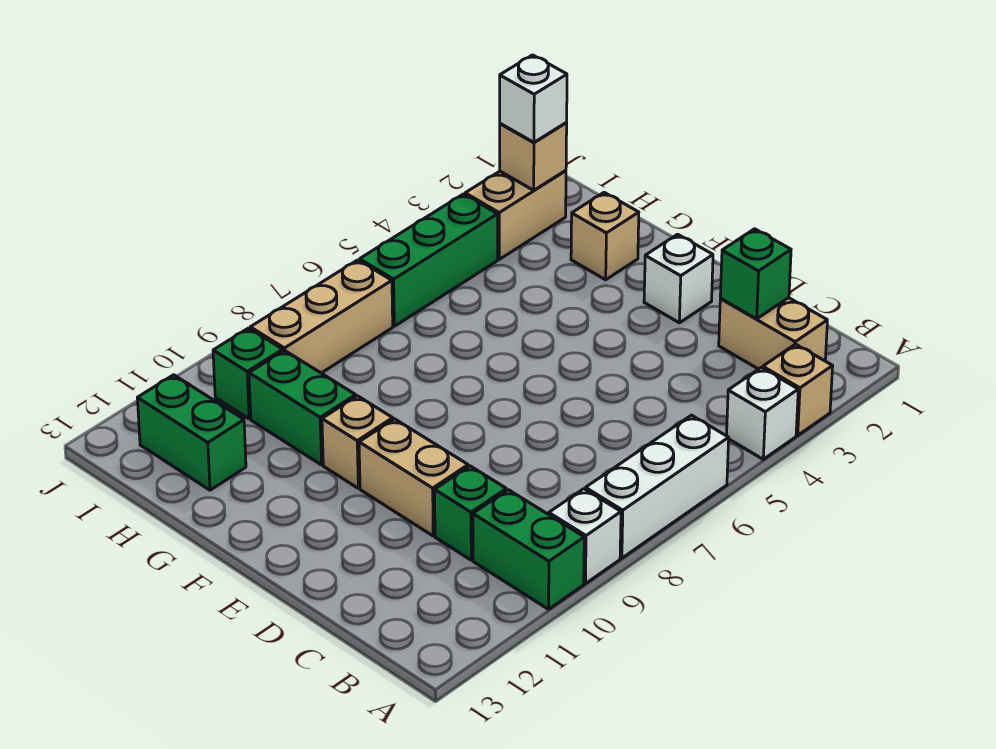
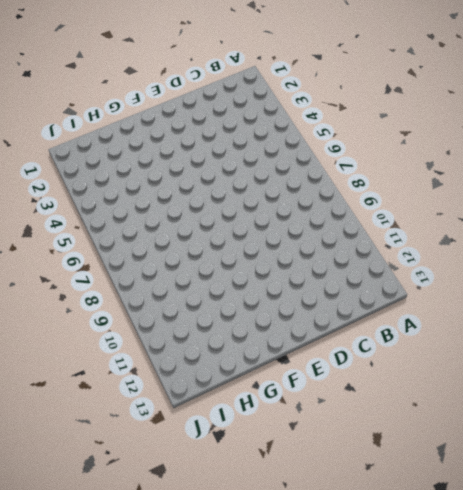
none -> tan 1x1 brick [763,344,833,435]
none -> white 1x1 brick [727,368,798,459]
none -> white 1x3 brick [585,415,729,558]

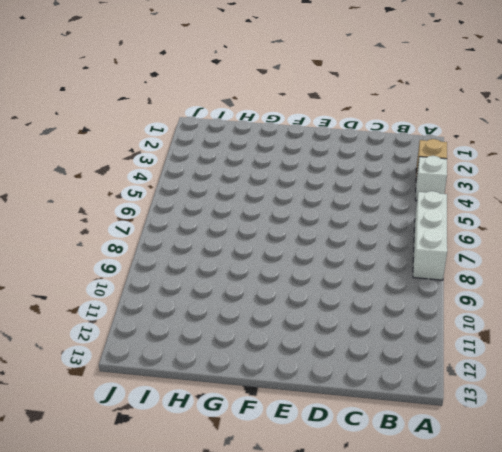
none -> white 1x1 brick [549,489,621,584]
none -> green 1x2 brick [473,490,584,609]
none -> tan 1x2 brick [719,298,827,369]

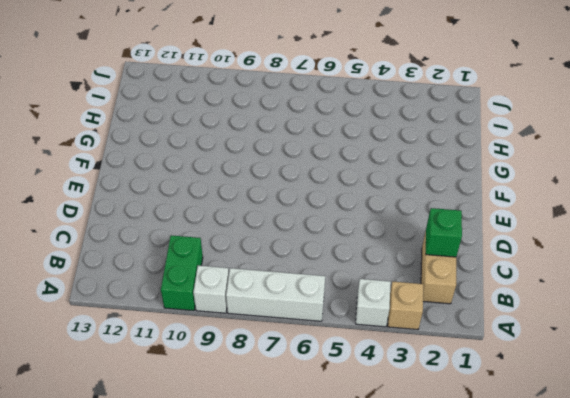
none -> green 1x1 brick [435,466,506,560]
none -> tan 1x2 brick [359,419,468,536]
none -> white 1x1 brick [644,234,713,323]

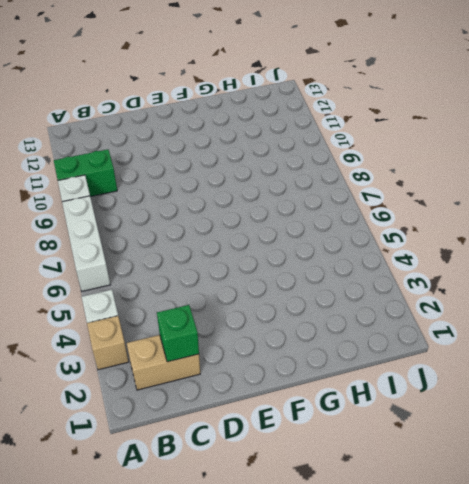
none -> green 1x1 brick [435,466,506,560]
none -> tan 1x2 brick [359,419,468,536]
none -> white 1x1 brick [644,234,713,323]

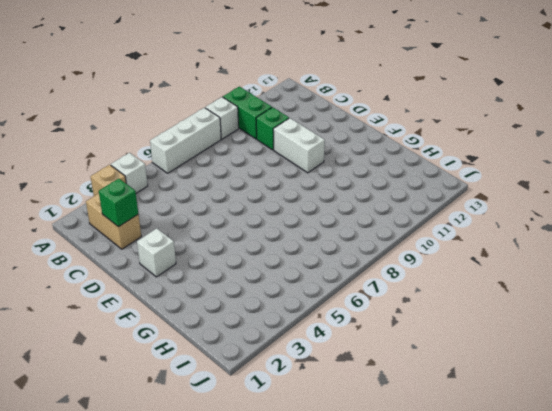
white 1x2 brick [273,118,325,173] -> tan 1x2 brick [359,419,468,536]
none -> tan 1x1 brick [322,396,393,488]
none -> tan 1x1 brick [571,193,639,280]
none -> green 1x2 brick [249,350,356,465]

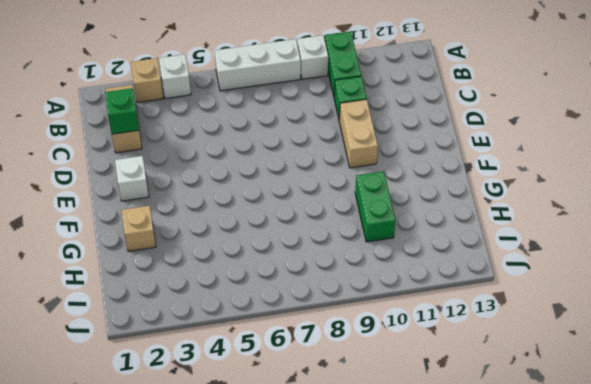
none -> tan 1x1 brick [322,396,393,488]
none -> green 1x2 brick [137,375,246,490]
none -> tan 1x2 brick [465,171,566,259]

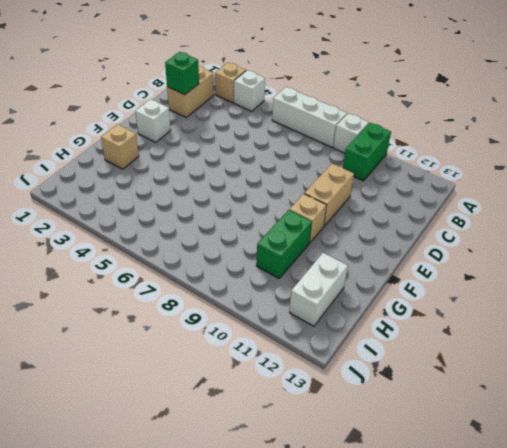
white 1x2 brick [289,253,348,326] -> green 1x2 brick [137,375,246,490]
none -> green 1x1 brick [435,466,506,560]
none -> tan 1x2 brick [465,171,566,259]
none -> green 1x3 brick [360,194,498,326]

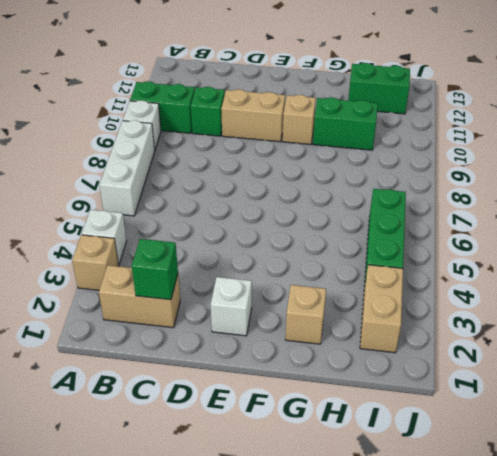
none -> tan 1x3 brick [250,260,393,373]
none -> green 1x1 brick [213,328,283,419]
none -> tan 1x1 brick [500,123,567,190]

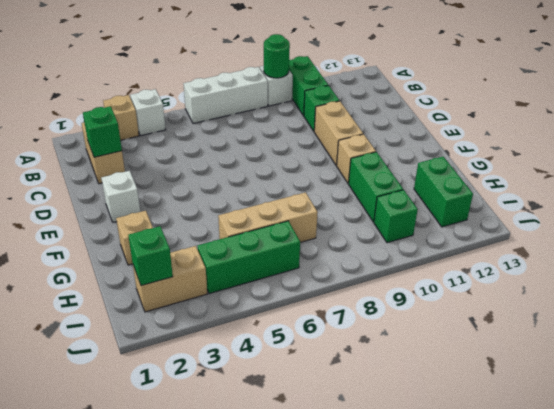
green 1x1 round brick [264,34,290,78] -> none
tan 1x3 brick [218,192,318,242] -> tan 1x3 brick moved to [250,260,393,373]
green 1x1 brick [128,226,173,286] -> tan 1x1 brick [500,123,567,190]
none -> white 1x1 brick [500,55,567,142]

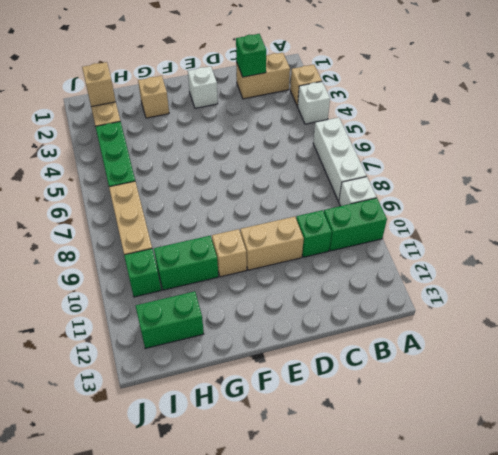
none -> white 1x1 brick [500,55,567,142]

